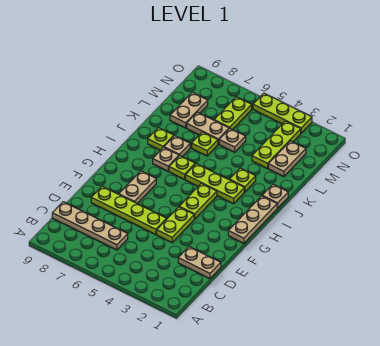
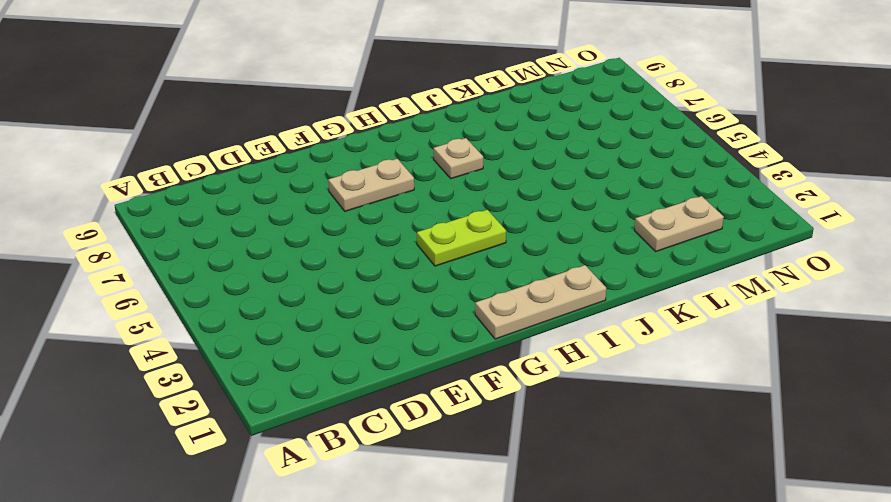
none -> tan 1x4 plate [52,202,128,250]
none -> tan 1x2 plate [178,247,221,279]
none -> lime 1x2 plate [157,207,194,242]

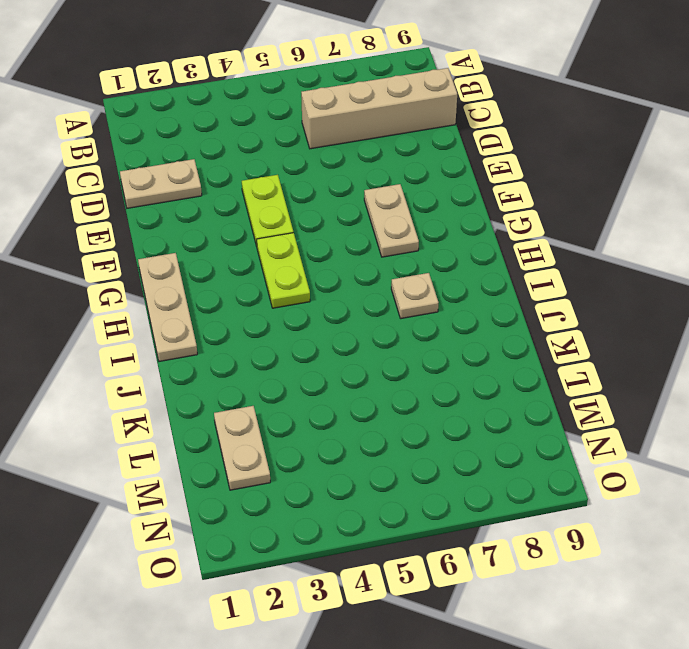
tan 1x4 brick [301,68,457,149] -> tan 1x4 plate [52,202,128,250]
none -> lime 1x4 plate [91,186,167,235]
none -> lime 1x3 plate [185,164,244,204]
none -> lime 1x1 plate [169,156,195,179]

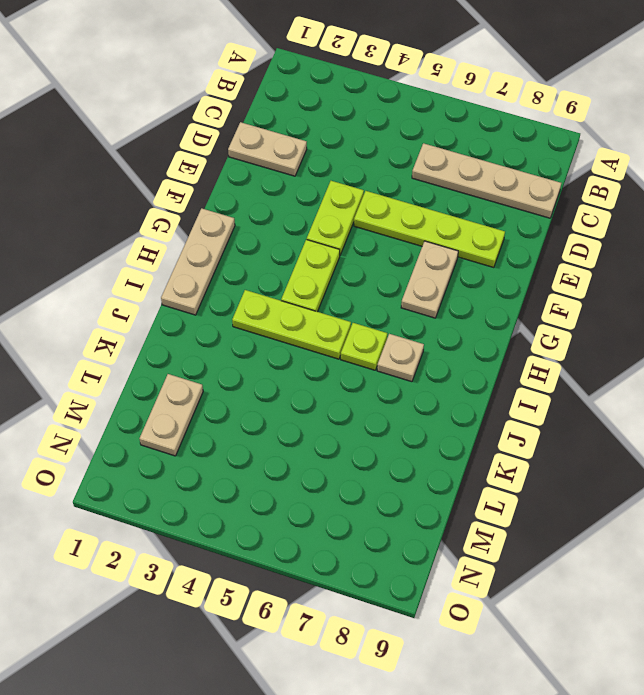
none -> tan 1x1 plate [262,184,288,208]
none -> lime 1x1 plate [229,168,256,192]
none -> tan 1x1 plate [164,136,190,157]

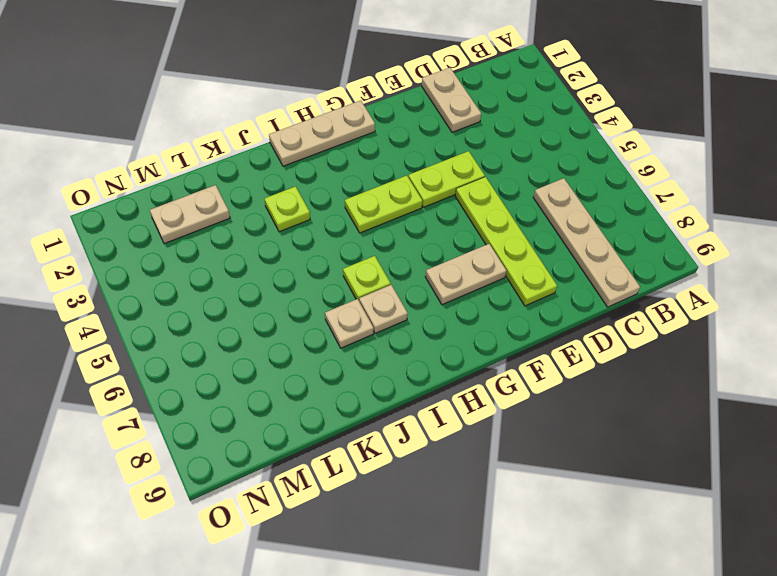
none -> lime 1x3 plate [185,164,244,204]
none -> tan 1x1 plate [262,184,288,208]
none -> lime 1x1 plate [148,128,174,150]

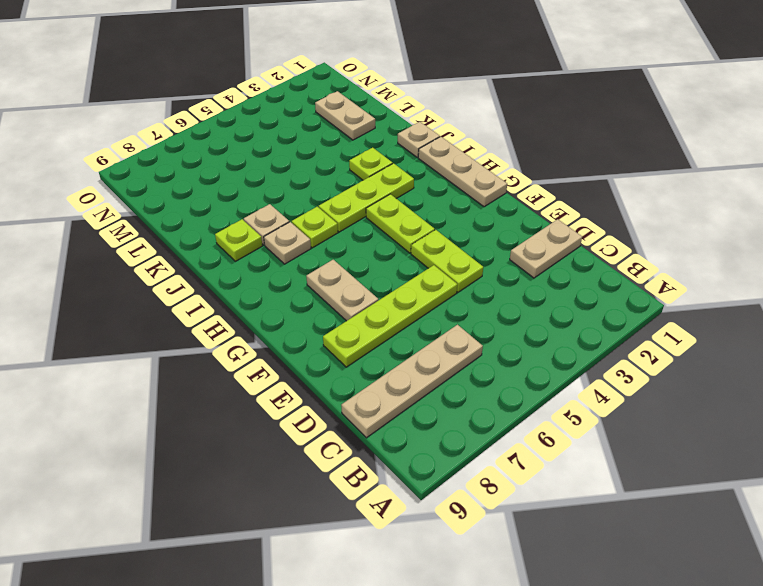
none -> lime 1x1 plate [192,132,218,156]
none -> lime 1x3 plate [252,121,301,168]
none -> tan 1x1 plate [219,128,246,152]

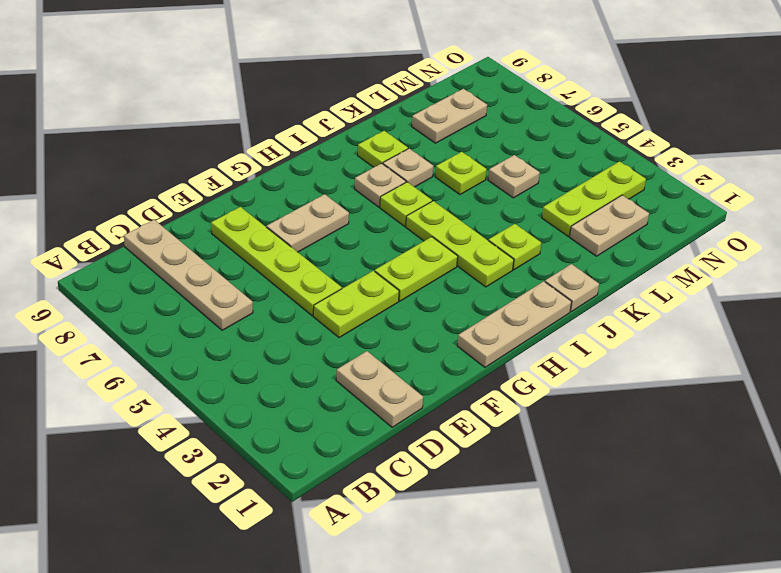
none -> tan 1x2 plate [187,112,229,144]
none -> lime 1x2 plate [214,97,252,130]
none -> lime 1x3 plate [253,93,312,133]

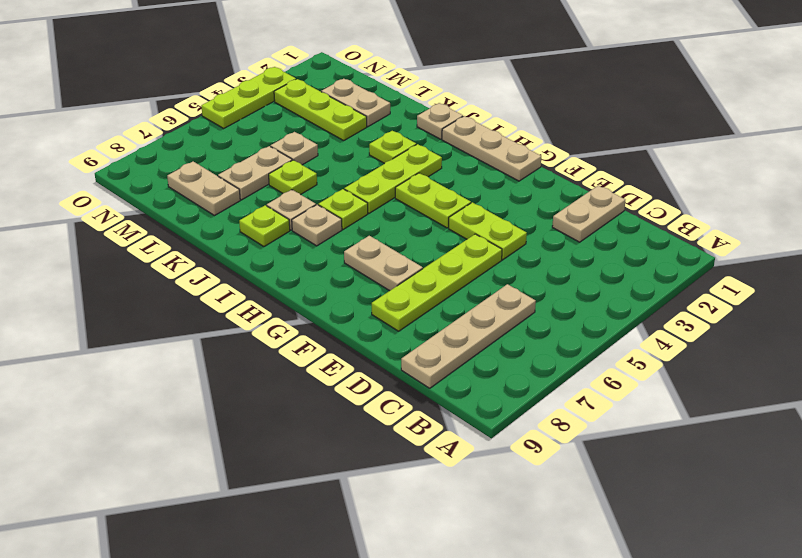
none -> lime 1x2 plate [214,97,252,130]

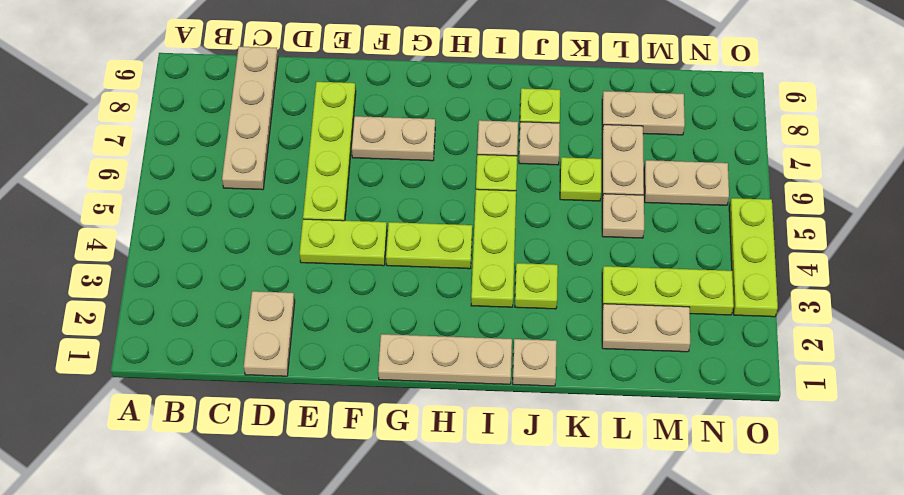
tan 1x2 plate [644,160,729,205] -> lime 1x2 plate [214,97,252,130]

